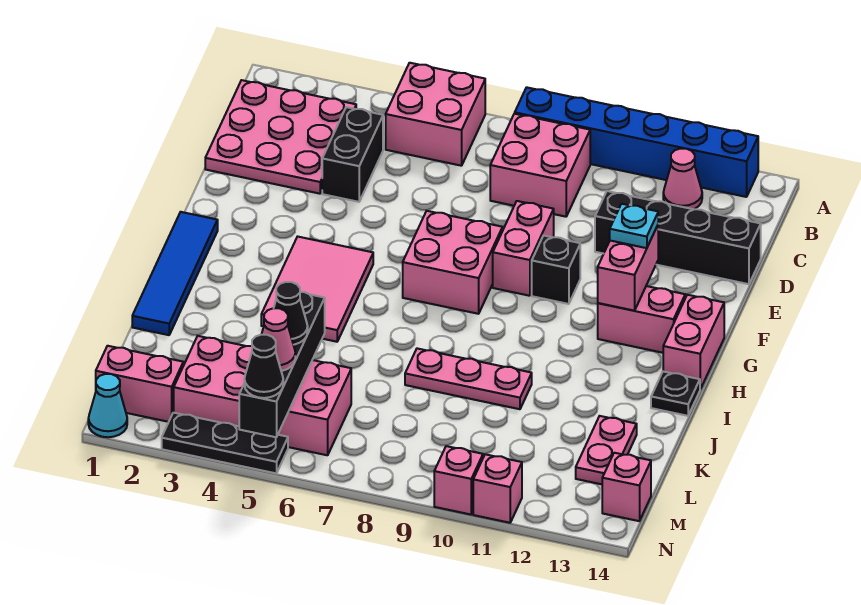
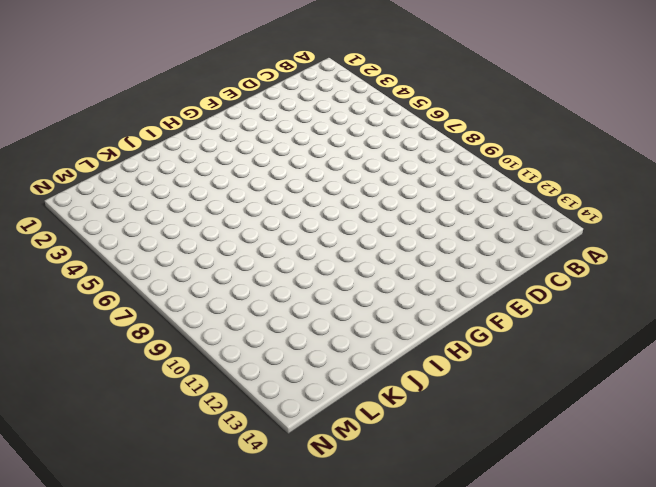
none -> pink 2x2 brick [386,63,485,166]
none -> blue 1x6 brick [515,87,758,197]
none -> pink 3x3 plate [205,80,356,194]
none -> pink 2x2 brick [490,114,590,217]

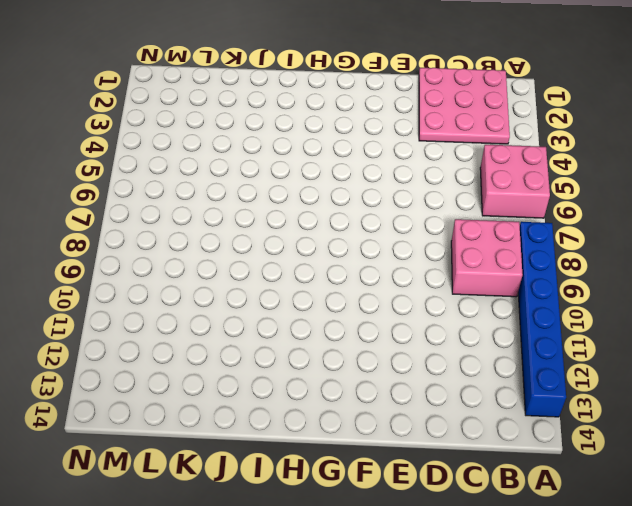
none -> pink 1x1 cone [663,149,702,209]
none -> black 1x2 brick [322,107,383,202]
none -> black 1x4 brick [595,191,761,284]
none -> pink 1x2 brick [493,201,554,296]

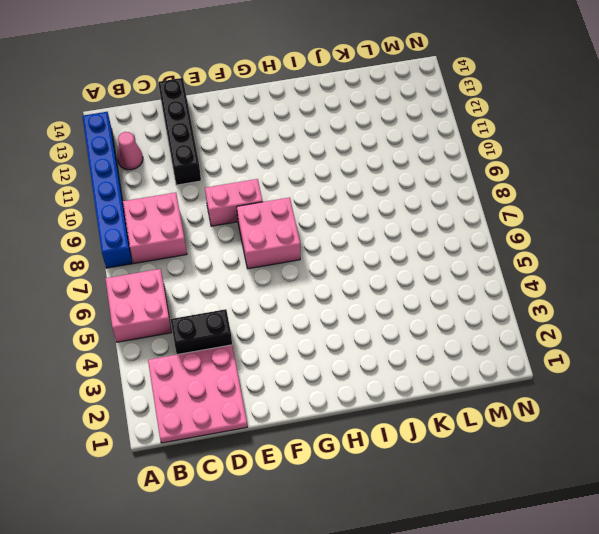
none -> black 1x1 brick [532,235,580,304]
none -> blue 1x4 tile [132,212,218,335]
none -> pink 2x3 tile [261,237,373,342]
none -> pink 1x2 brick [598,286,685,353]

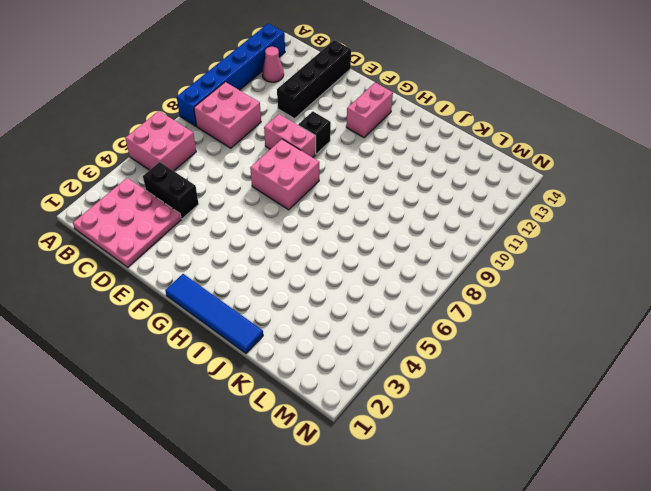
none -> pink 2x3 tile [261,237,373,342]
none -> pink 1x2 brick [663,295,724,389]
none -> black 1x1 plate [651,372,700,416]
none -> pink 1x3 plate [405,348,532,409]

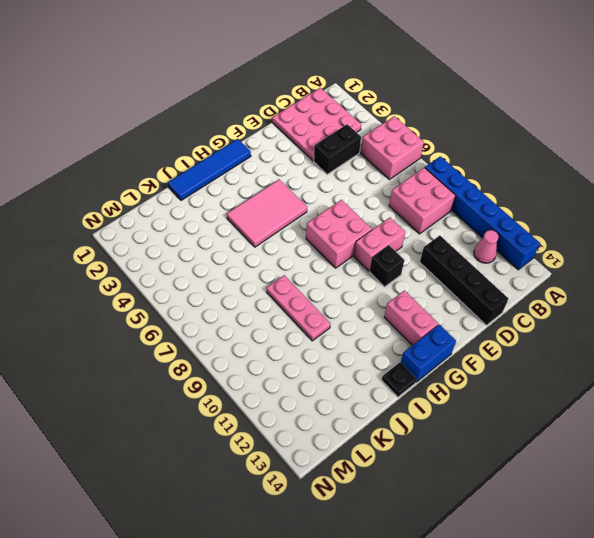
blue 1x2 brick [401,324,456,382] -> pink 1x2 brick [663,295,724,389]
none -> pink 1x2 plate [576,416,637,484]
none -> pink 2x4 brick [174,336,351,455]
none -> pink 1x2 brick [96,346,183,422]
none -> pink 1x1 brick [602,453,651,521]

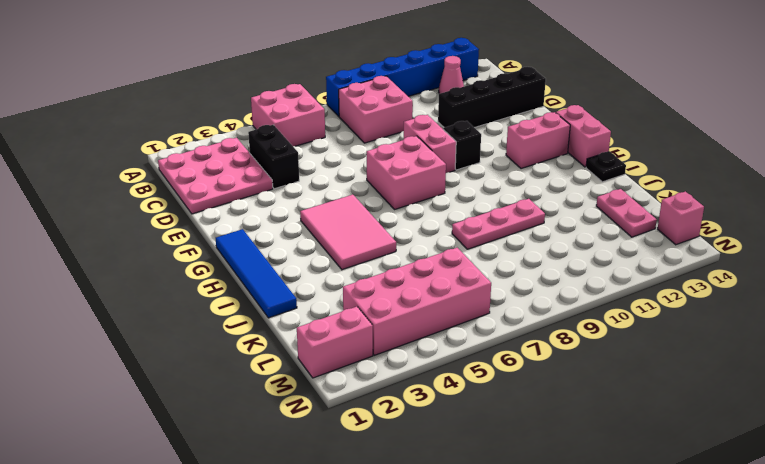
none -> cyan 1x1 cone [88,374,127,437]
none -> black 1x3 plate [162,413,288,473]
none -> pink 1x1 brick [434,446,483,514]
none -> pink 1x1 brick [473,454,522,523]

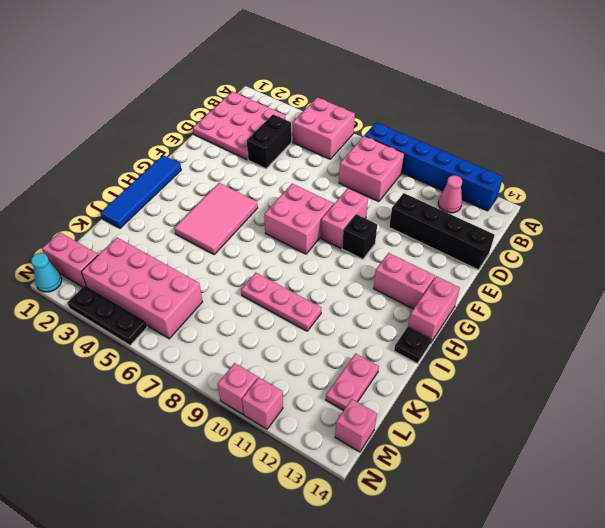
none -> pink 1x2 brick [598,225,658,311]
none -> black 1x4 brick [239,292,325,437]
none -> cyan 1x1 plate [610,204,658,248]
none -> black 1x1 cone [274,282,308,345]

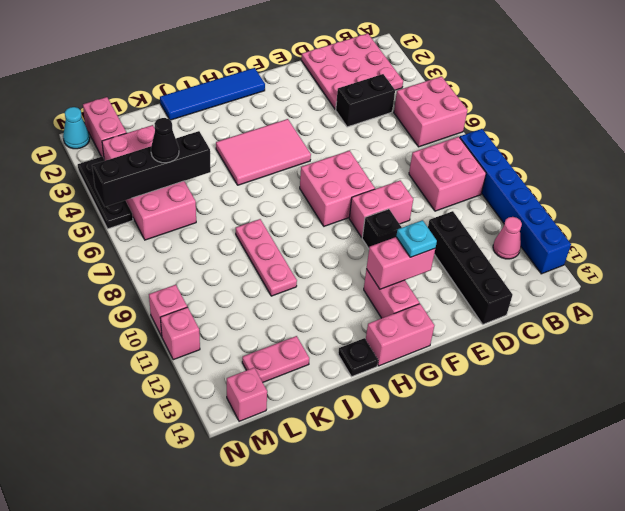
none -> pink 1x1 cone [261,308,295,371]
none -> black 1x1 cone [244,335,283,398]

